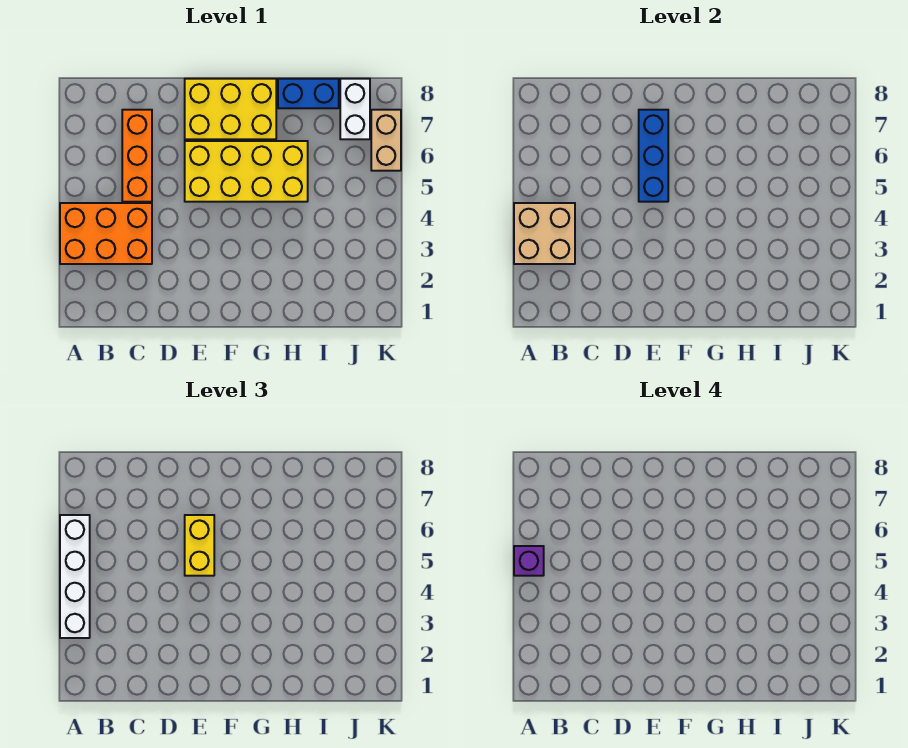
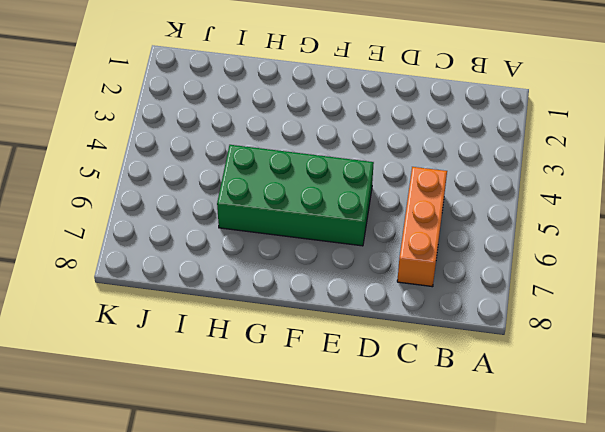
green 2x4 brick [217,145,374,246] -> yellow 2x4 brick [185,141,308,202]
none -> orange 2x3 brick [60,203,152,264]
none -> yellow 2x3 brick [185,79,276,139]
none -> blue 1x2 brick [278,79,339,108]

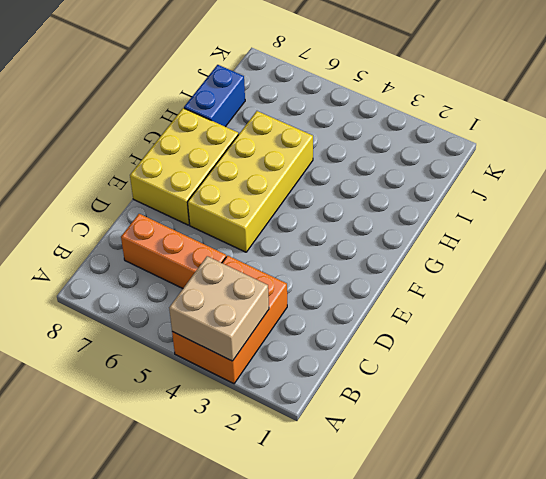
none -> white 1x2 brick [340,79,370,139]
none -> tan 1x2 brick [371,110,401,171]
none -> blue 1x3 brick [639,110,668,202]

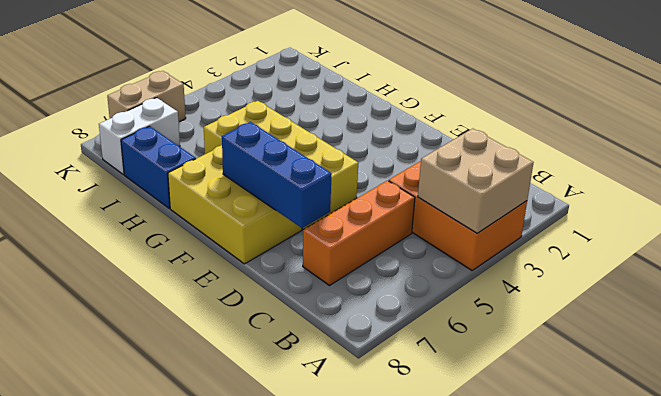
blue 1x3 brick [222,122,332,228] -> blue 1x3 brick turned to [639,110,668,202]
none -> white 1x4 brick [60,515,90,638]
none -> yellow 1x2 brick [185,515,214,576]
none -> purple 1x1 brick [514,546,544,576]

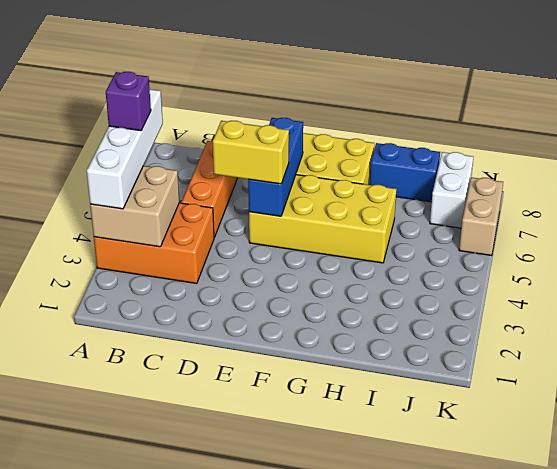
yellow 1x2 brick [213,121,289,184] -> yellow 1x2 brick turned to [185,515,214,576]

